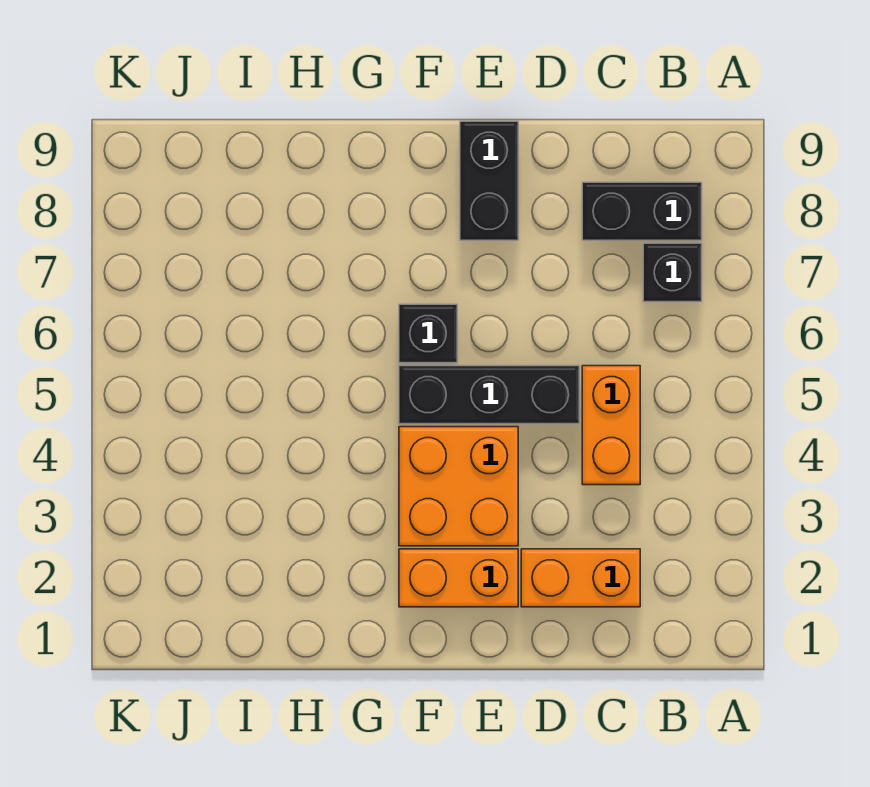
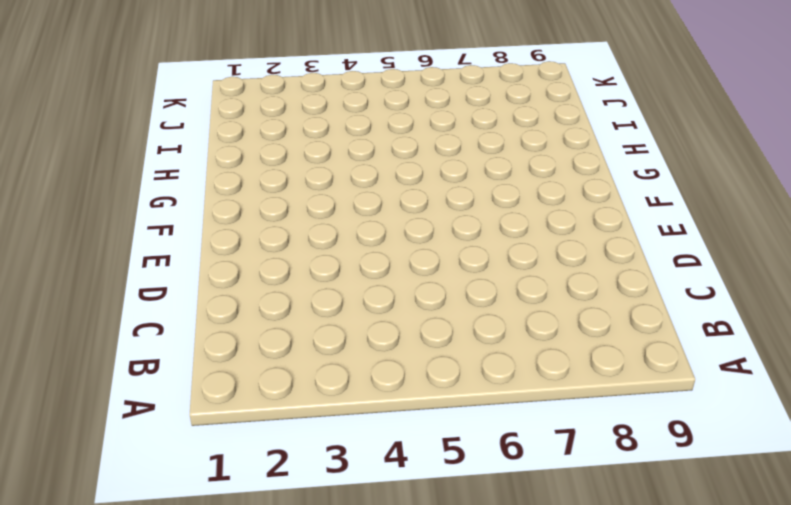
none -> black 1x1 brick [643,243,702,302]
none -> black 1x2 brick [582,182,702,240]

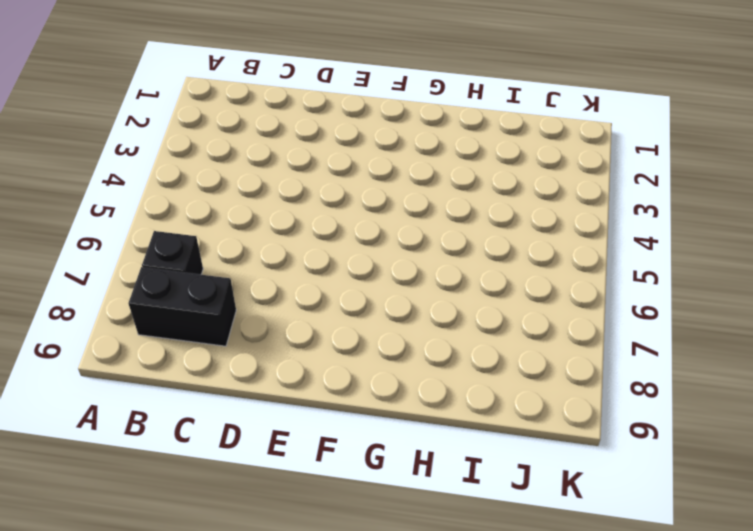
none -> orange 1x2 brick [521,549,640,607]
none -> orange 1x2 brick [582,366,640,485]

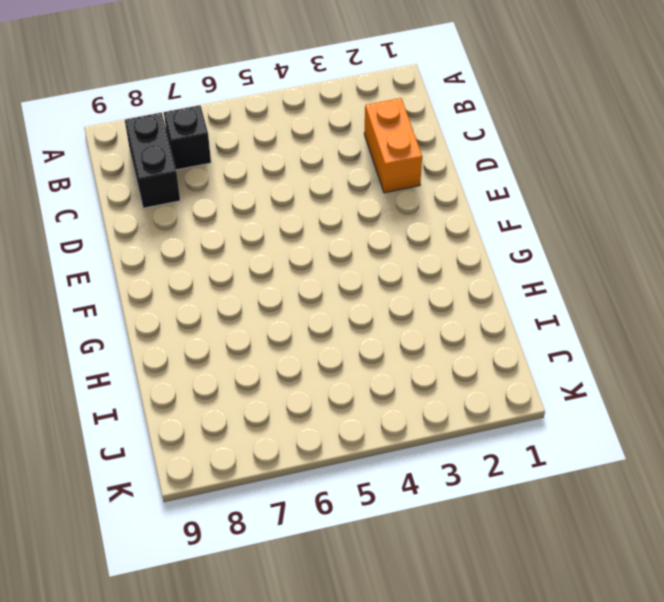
none -> orange 1x2 brick [582,366,640,485]
none -> black 1x3 brick [399,366,579,424]

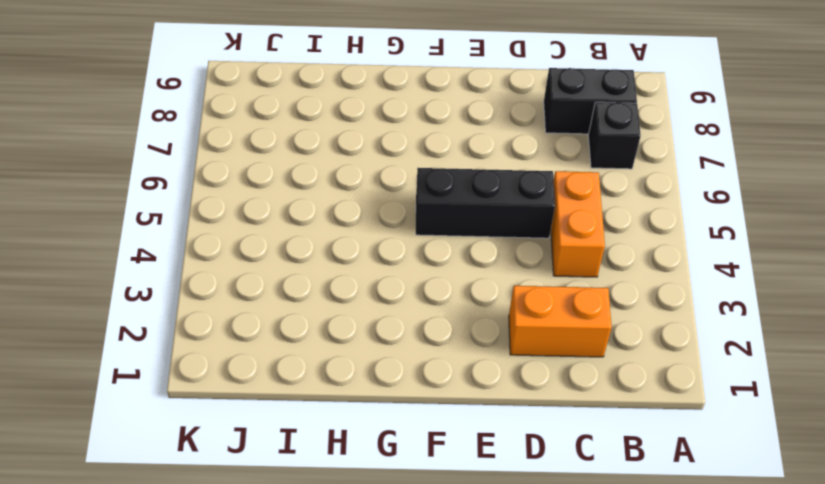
none -> orange 1x2 brick [399,549,518,607]
none -> orange 2x2 brick [399,427,518,546]

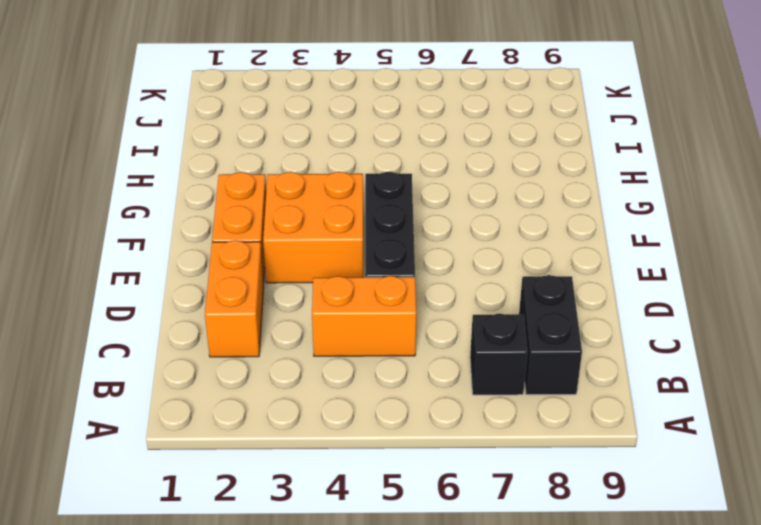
none -> black 1x2 brick [460,121,518,240]
none -> black 1x1 brick [399,304,457,363]

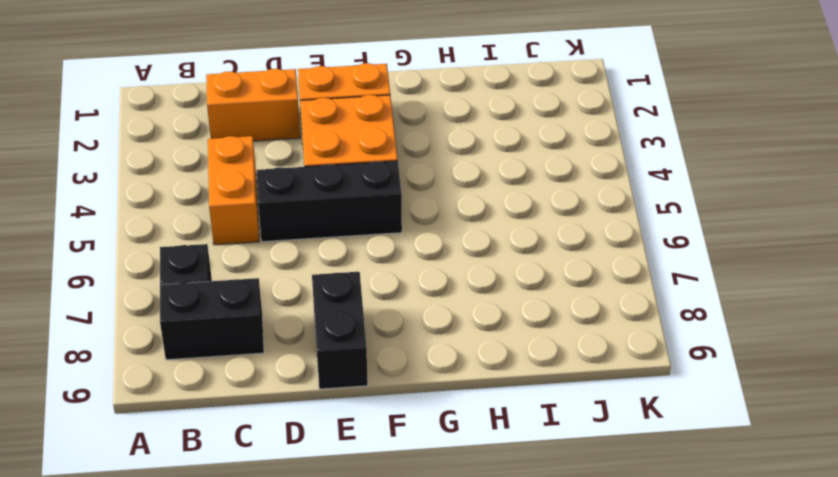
none -> black 1x1 brick [399,304,457,363]

